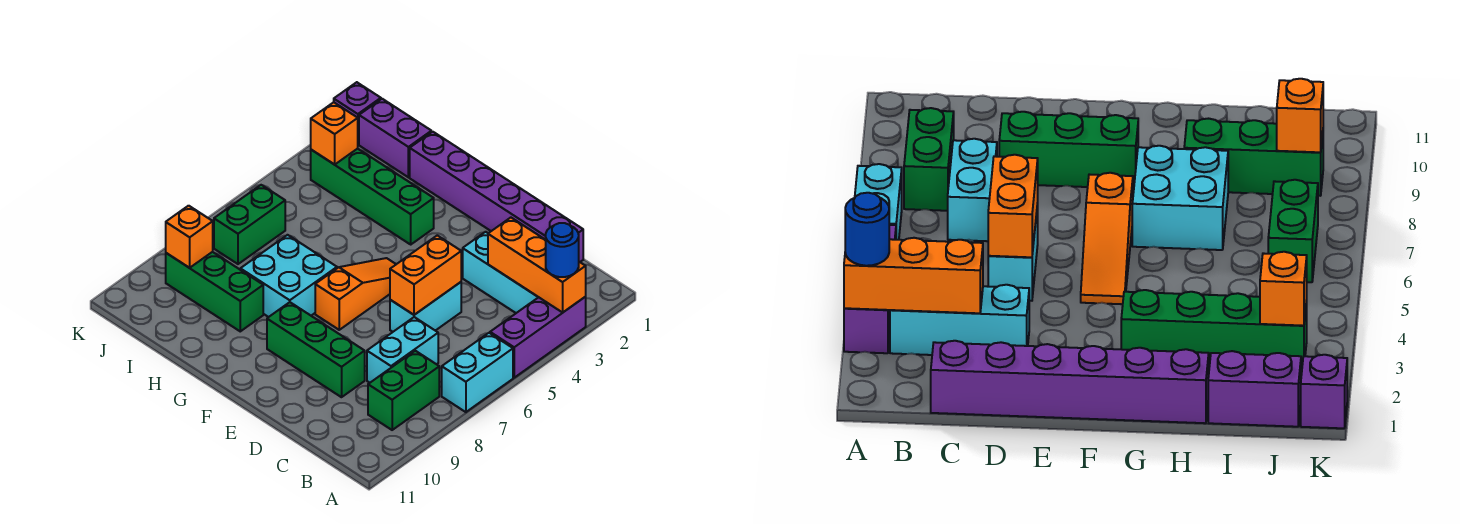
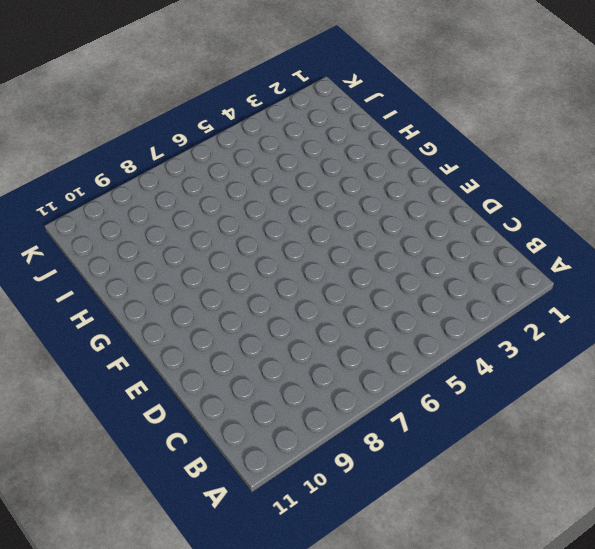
none -> purple 1x3 brick [490,297,586,378]
none -> cyan 1x2 brick [442,333,513,412]
none -> cyan 1x3 brick [463,232,538,313]

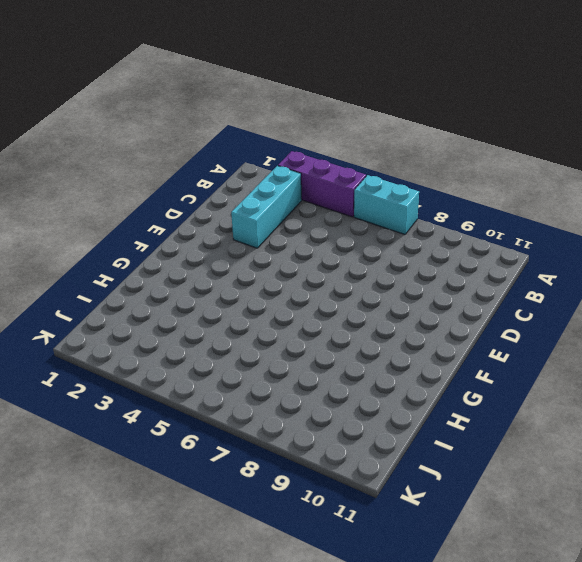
none -> green 1x2 brick [368,351,439,430]
none -> purple 1x6 brick [410,132,583,262]
none -> cyan 1x2 brick [367,317,438,383]

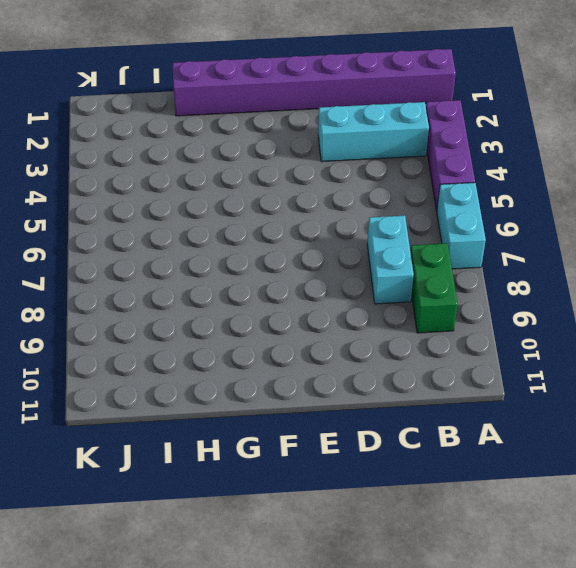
purple 1x8 brick [173,49,456,116] -> purple 1x6 brick [410,132,583,262]
none -> cyan 1x2 brick [390,282,461,332]
none -> green 1x3 brick [267,302,365,397]
none -> orange 1x3 slope [315,258,396,330]

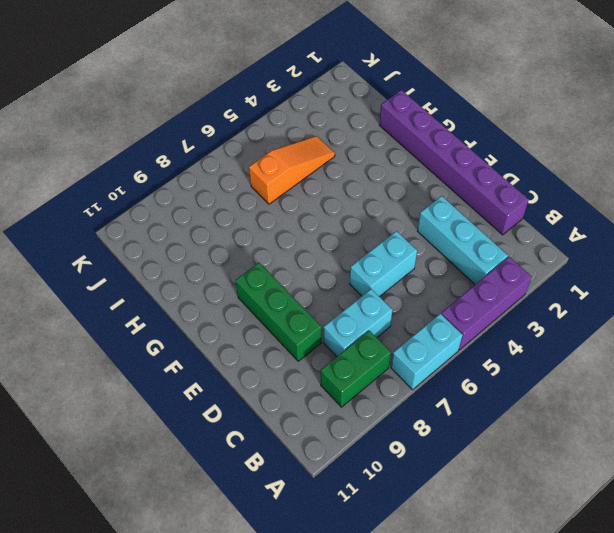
orange 1x3 slope [249,136,335,204] -> orange 1x3 slope moved to [315,258,396,330]
none -> green 1x4 brick [311,149,434,244]
none -> cyan 2x2 brick [240,235,337,317]
none -> green 1x3 brick [166,252,263,331]

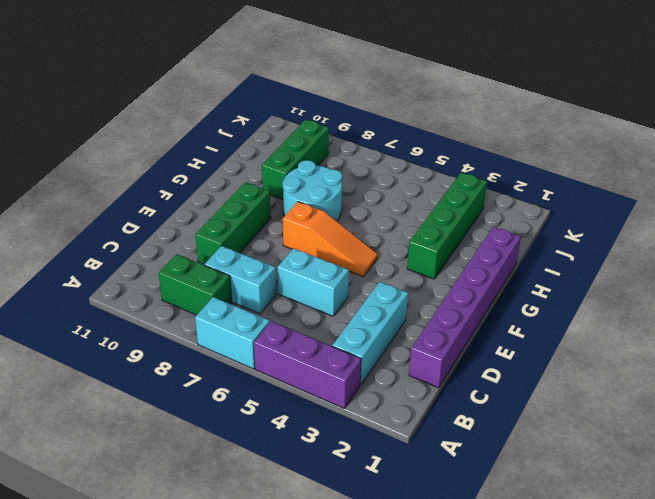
cyan 2x2 round brick [283,160,342,221] -> cyan 2x2 brick [240,235,337,317]
none -> purple 1x2 brick [359,99,431,177]
none -> green 1x2 brick [214,185,285,264]
none -> purple 1x1 brick [334,82,381,144]

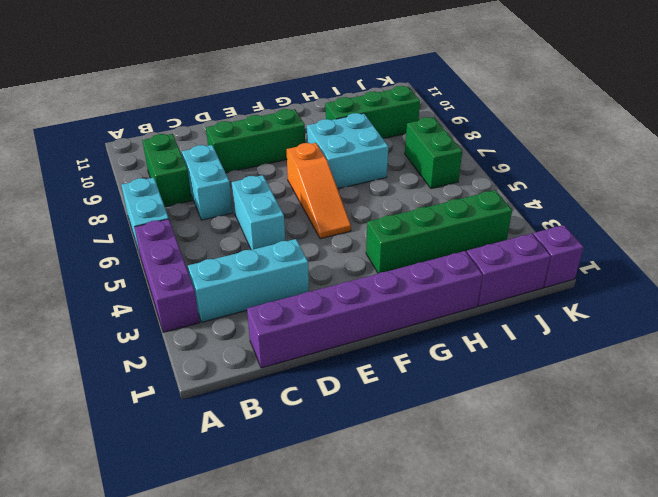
none -> orange 1x3 brick [488,218,586,312]
none -> orange 1x2 brick [390,235,461,315]
none -> orange 1x1 brick [311,102,358,165]

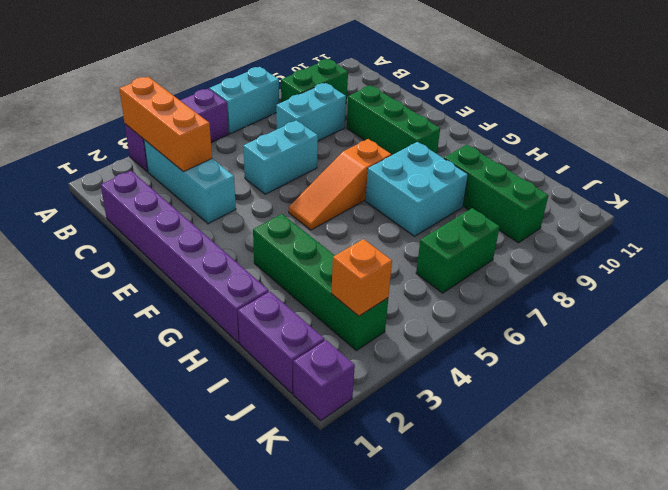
none -> orange 1x2 brick [390,235,461,315]
none -> orange 1x1 brick [166,206,213,268]
none -> blue 1x1 round brick [546,223,579,277]

